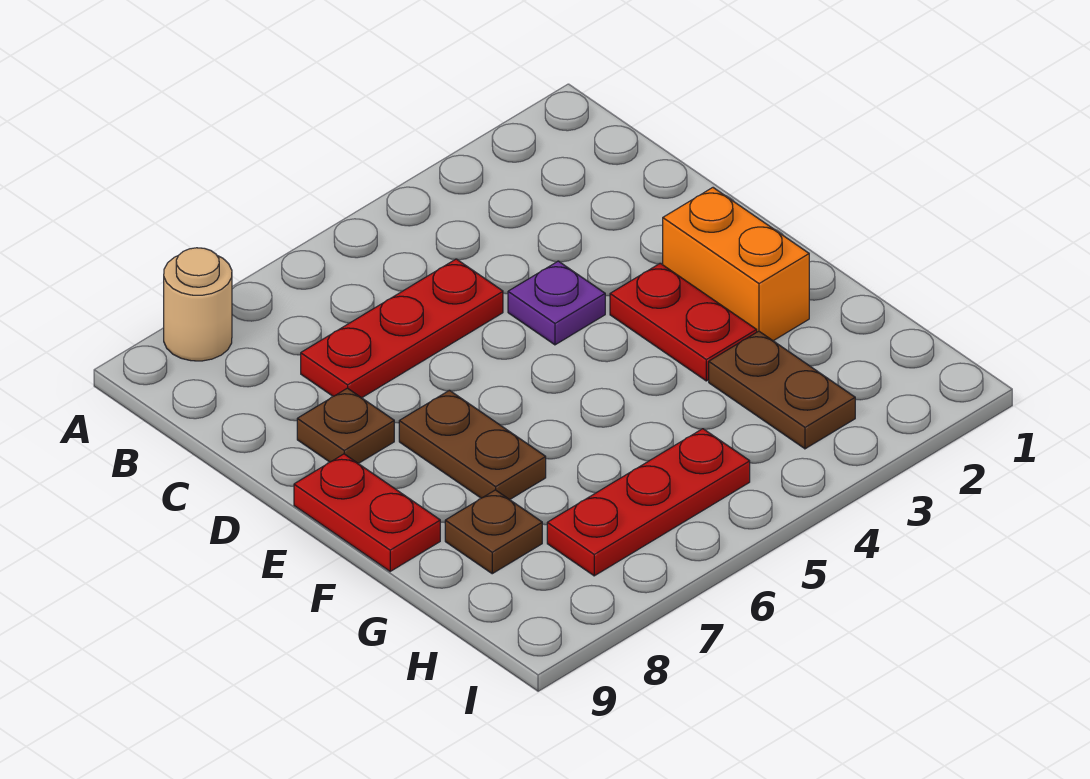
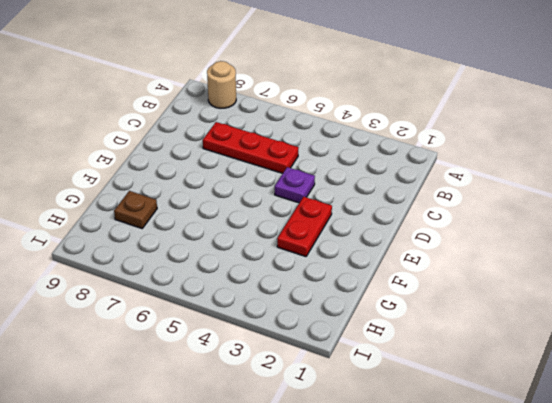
none -> brown 1x1 plate [297,388,394,464]
none -> orange 1x2 brick [663,188,809,341]

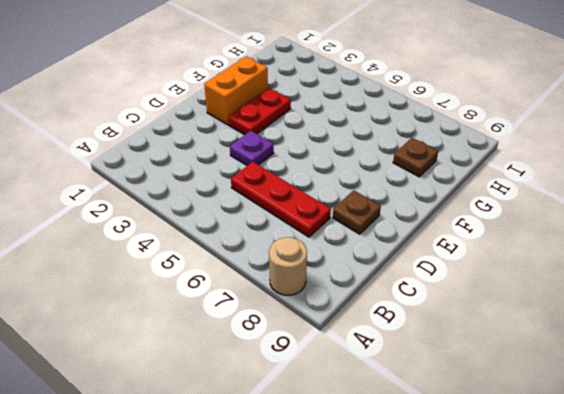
none -> brown 1x2 plate [399,390,546,500]
none -> red 1x2 plate [294,454,440,571]

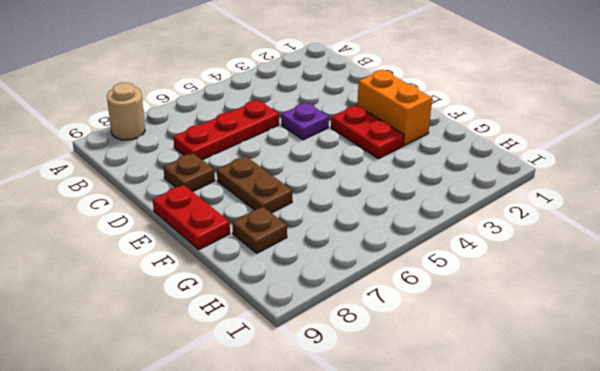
none -> brown 1x2 plate [709,331,855,449]
none -> red 1x3 plate [547,429,750,576]

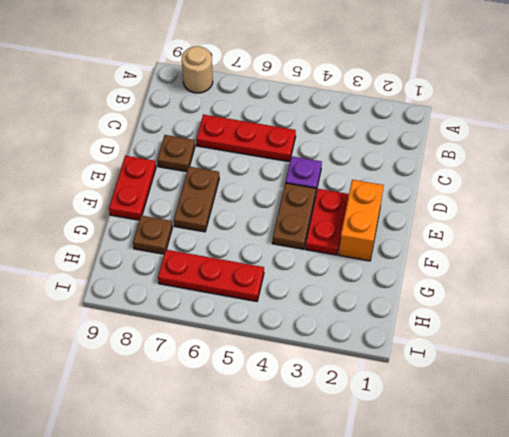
brown 1x2 plate [272,183,316,249] -> brown 1x2 plate moved to [709,331,855,449]

